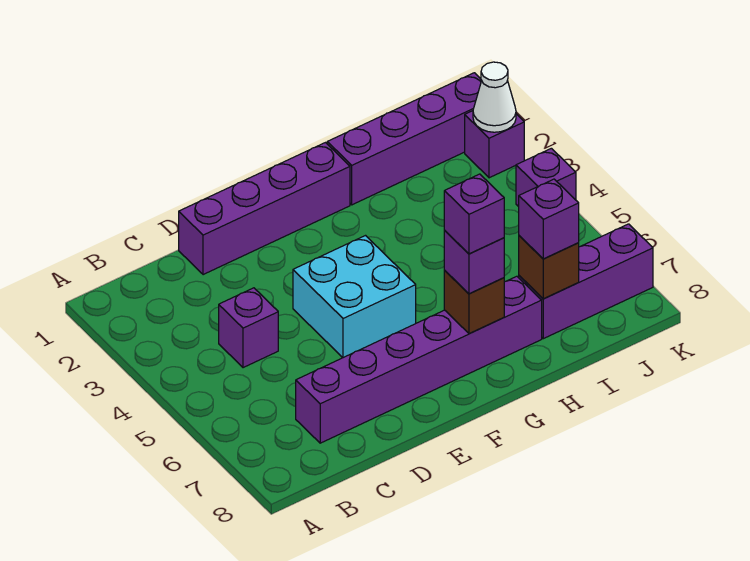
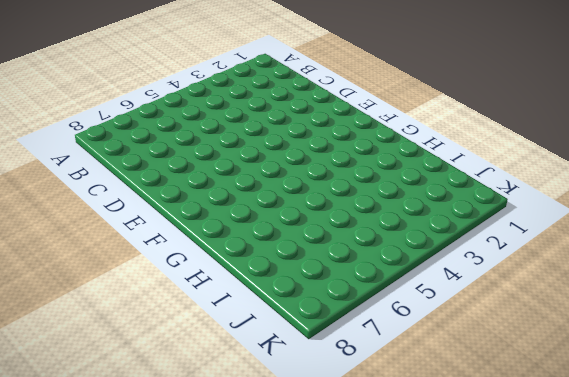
none -> purple 1x1 brick [219,288,278,368]
none -> purple 1x6 brick [296,276,542,443]
none -> purple 1x4 brick [179,143,350,275]

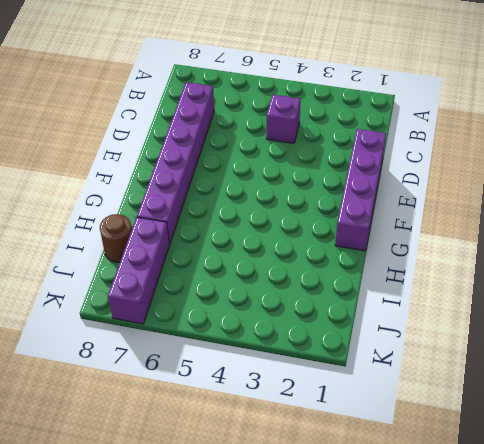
brown 1x1 round brick [100,214,132,262] -> none
none -> cyan 2x2 brick [293,236,416,358]
none -> purple 1x4 brick [327,73,482,205]
none -> purple 1x1 brick [465,111,524,178]

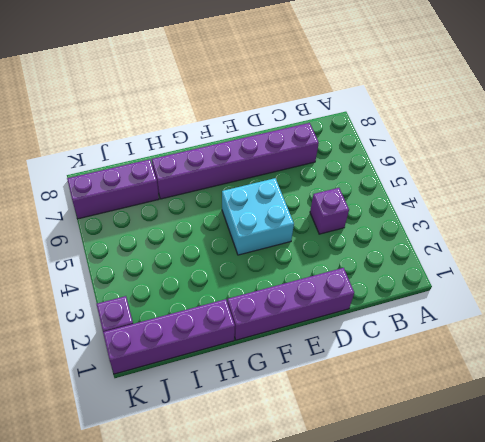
none -> purple 1x1 brick [516,148,576,207]
none -> brown 1x1 brick [444,271,504,334]
none -> brown 1x1 brick [519,236,579,299]

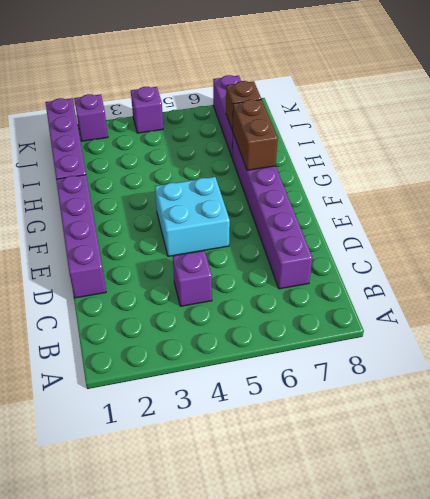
brown 1x2 brick [232,100,278,170] -> brown 1x1 brick [444,271,504,334]
none -> white 1x1 cone [473,62,516,132]
none -> purple 1x1 brick [444,231,504,294]
none -> purple 1x1 brick [519,179,579,259]

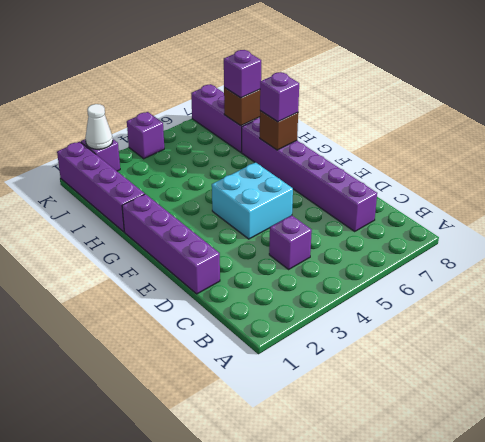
none -> purple 1x1 brick [444,174,504,254]

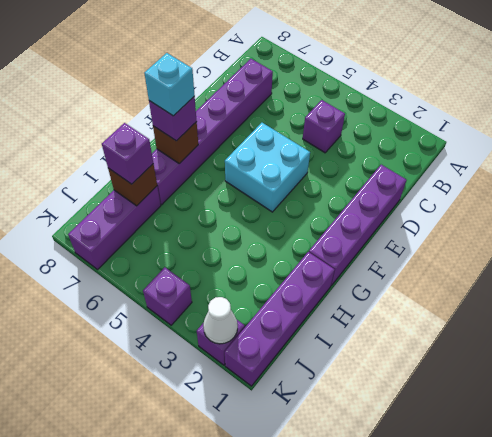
cyan 1x1 brick [144,53,195,116] -> purple 1x1 brick [444,174,504,254]

